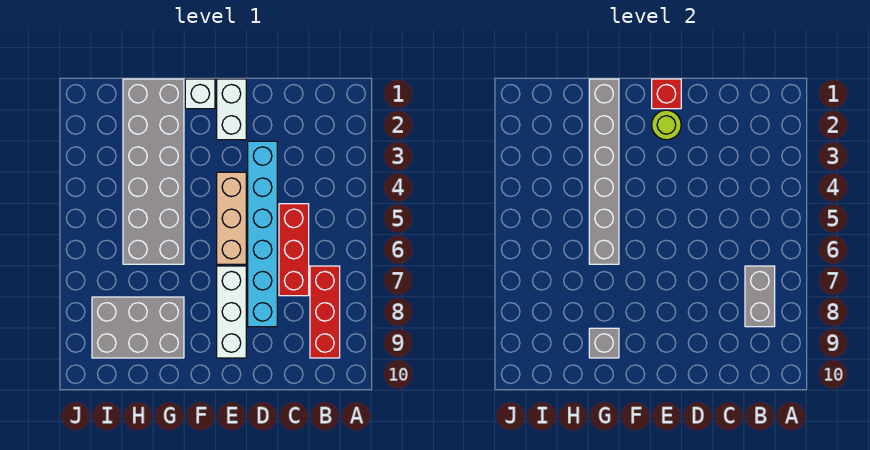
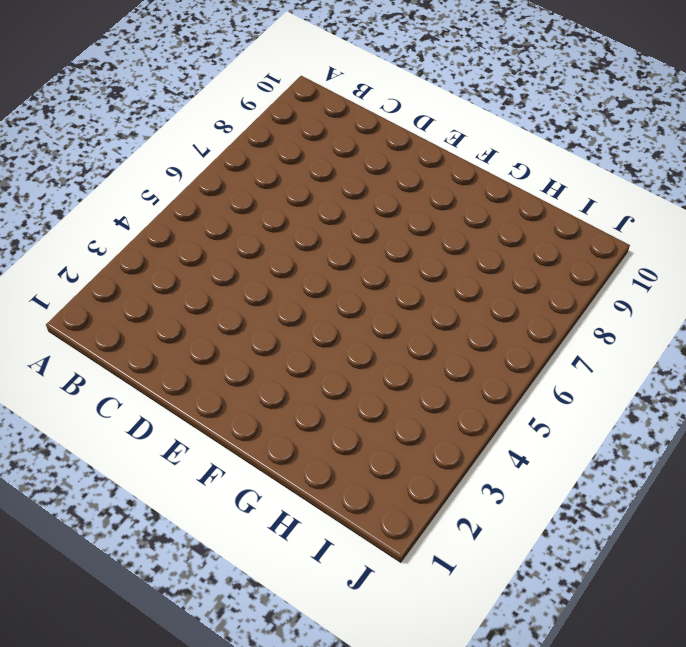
none -> red 1x3 brick [310,266,340,358]
none -> red 1x3 brick [279,204,309,296]
none -> cyan 1x6 brick [248,141,277,327]

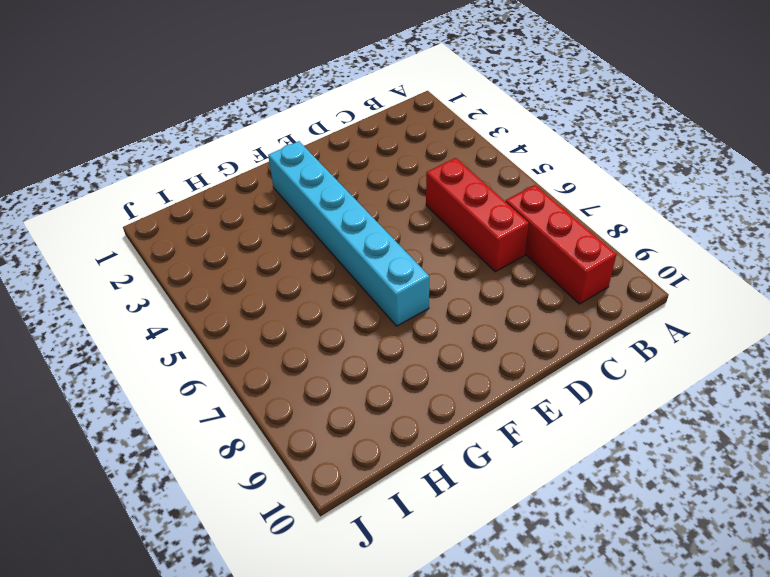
cyan 1x6 brick [268,141,429,326] -> cyan 1x6 brick moved to [248,141,277,327]
none -> white 1x2 brick [217,79,246,140]
none -> tan 1x3 brick [217,172,246,264]
none -> white 1x3 brick [217,266,246,358]

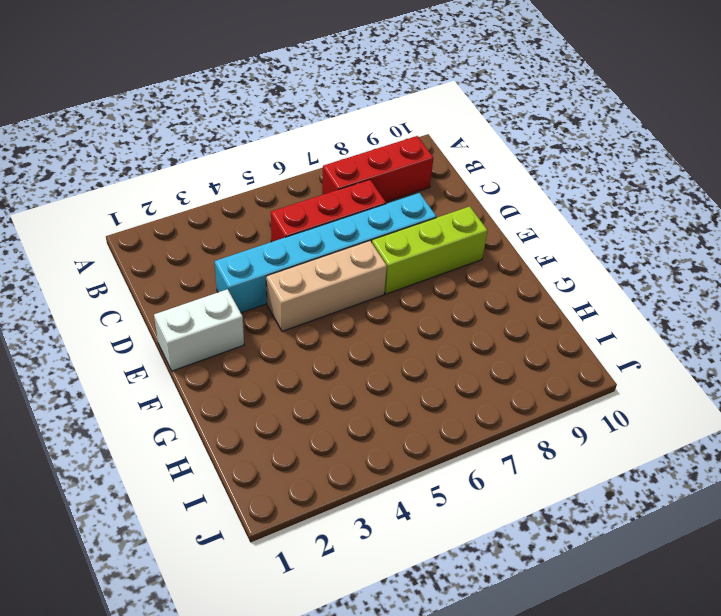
lime 1x3 brick [372,206,488,294] -> white 1x3 brick [217,266,246,358]
none -> white 1x1 brick [185,79,215,109]
none -> grey 2x6 brick [123,79,184,264]
none -> grey 2x3 brick [92,297,184,358]

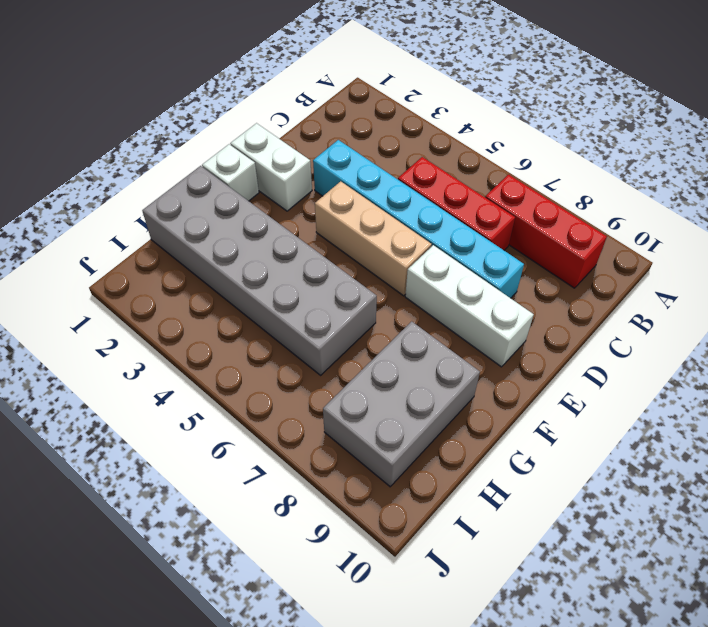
none -> grey 1x2 brick [745,266,775,327]
none -> red 1x1 brick [652,79,681,109]
none -> lime 1x1 round brick [652,110,681,140]

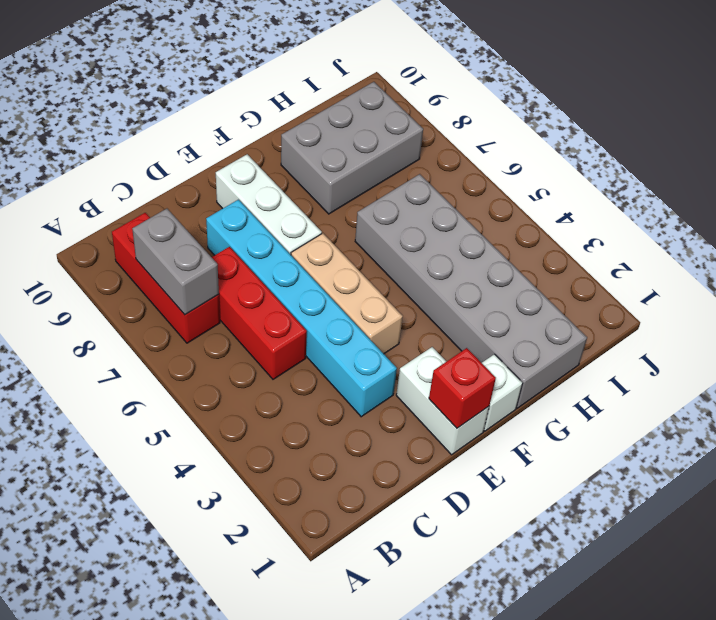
none -> lime 1x1 round brick [652,110,681,140]
none -> grey 1x6 brick [589,79,619,264]
none -> grey 1x1 brick [589,328,619,358]

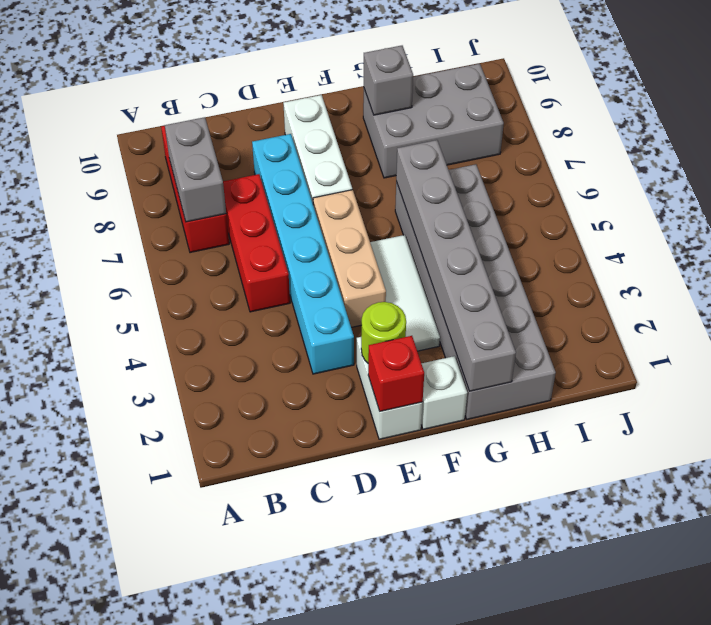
white 1x3 tile [370,235,440,351] -> none

